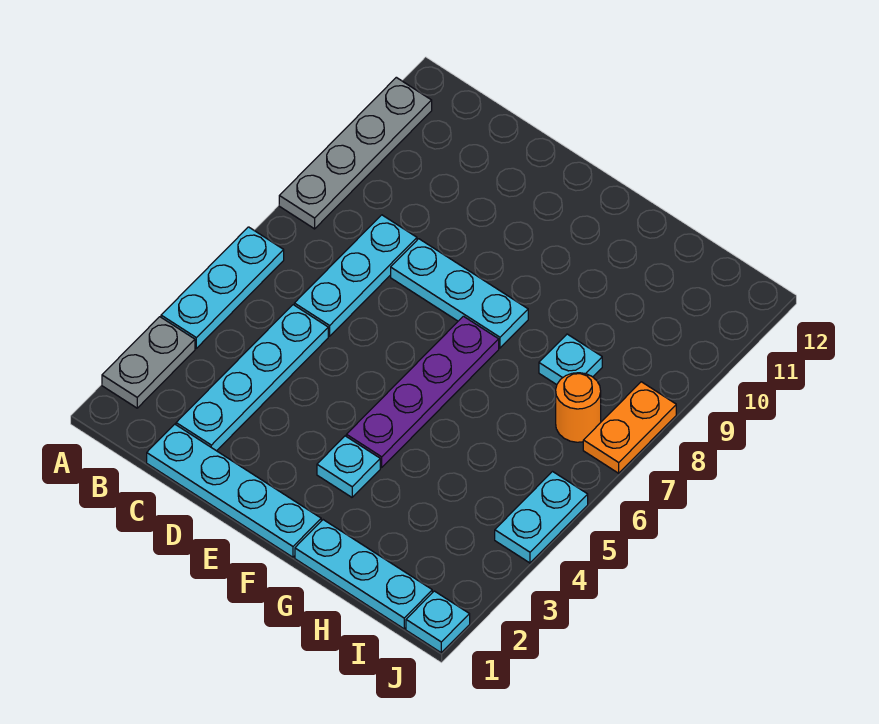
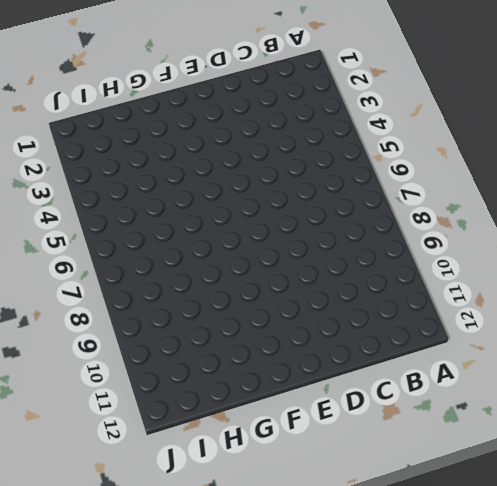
none -> grey 1x2 plate [102,317,195,408]
none -> cyan 1x3 plate [161,227,284,348]
none -> grey 1x4 plate [279,77,432,229]

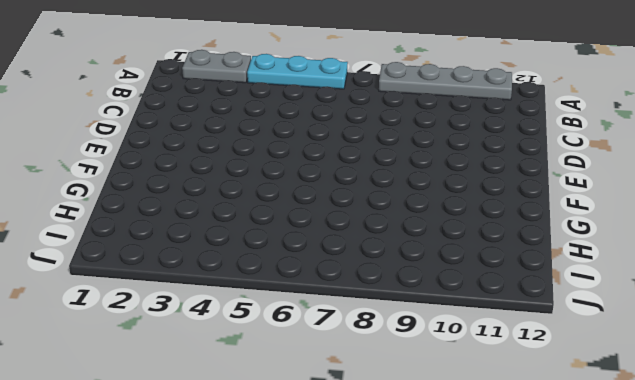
none -> cyan 1x4 plate [147,424,321,557]
none -> cyan 1x4 plate [176,305,328,451]
none -> cyan 1x3 plate [294,215,417,336]

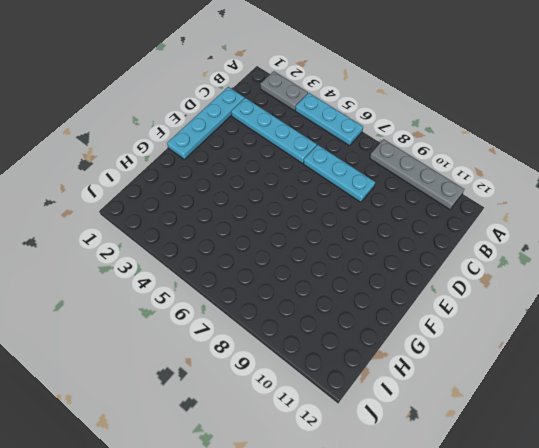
none -> cyan 1x3 plate [391,239,528,348]
none -> cyan 1x1 plate [317,436,380,497]
none -> purple 1x4 plate [346,316,499,467]

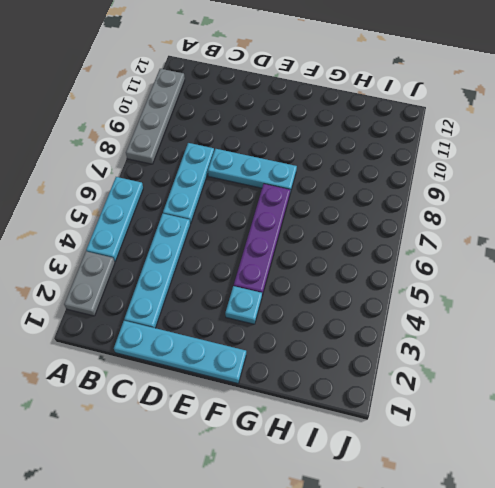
none -> cyan 1x3 plate [295,520,432,629]
none -> cyan 1x1 plate [539,334,602,385]
none -> orange 1x1 round brick [556,373,601,442]

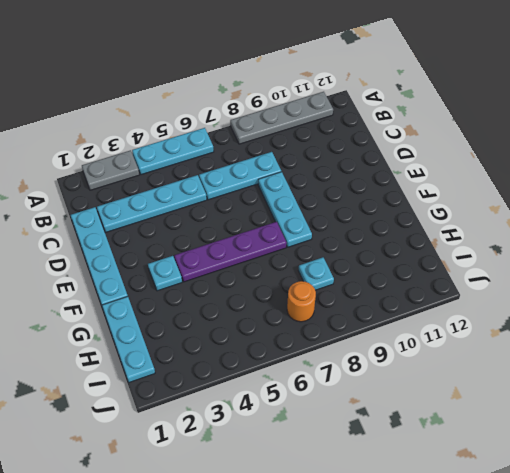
none -> cyan 1x1 plate [406,591,470,653]
none -> cyan 1x2 plate [495,472,588,563]
none -> orange 1x2 plate [583,382,676,473]

